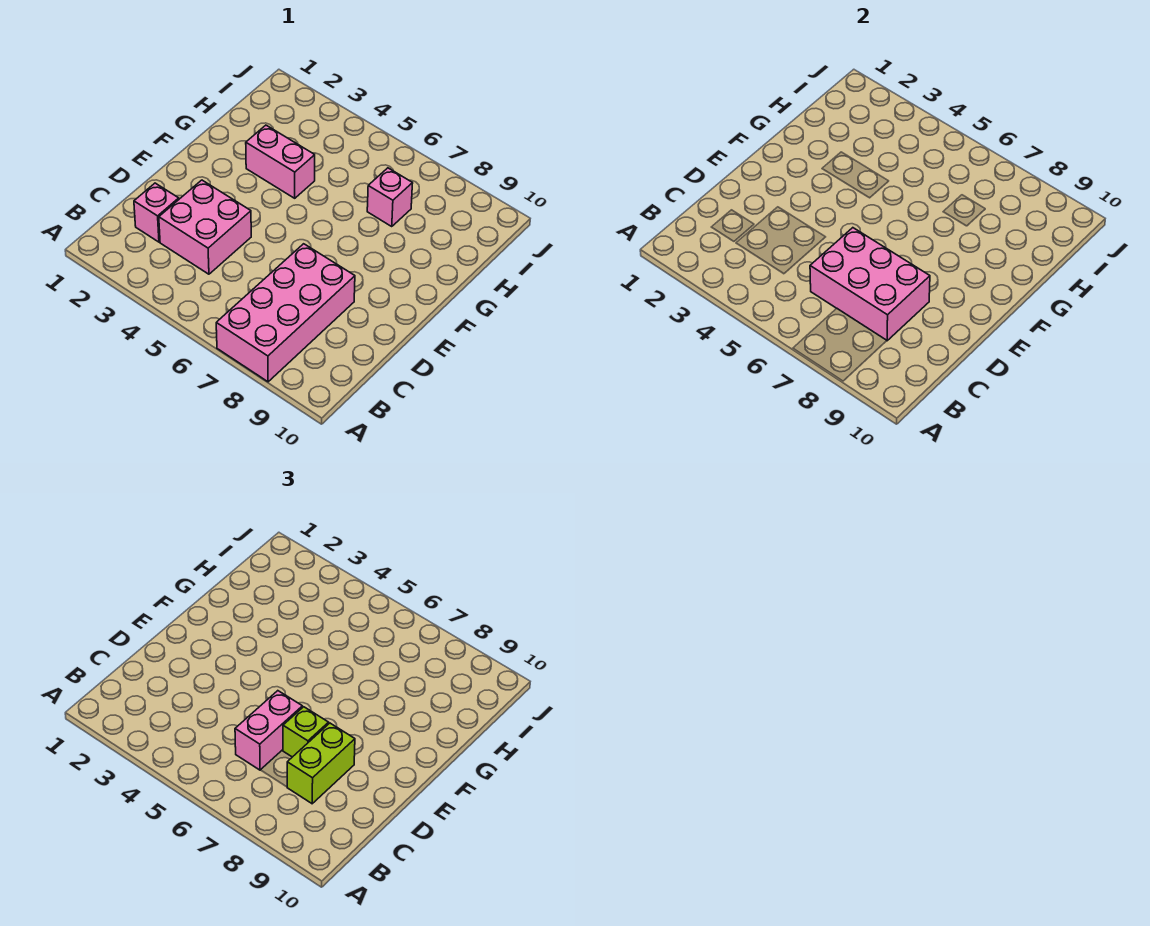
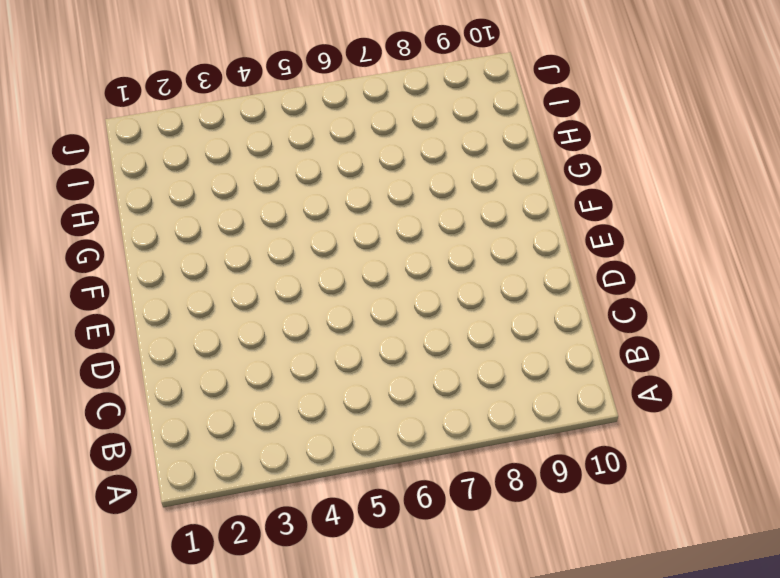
none -> pink 2x4 brick [216,244,355,382]
none -> pink 1x1 brick [134,183,179,242]

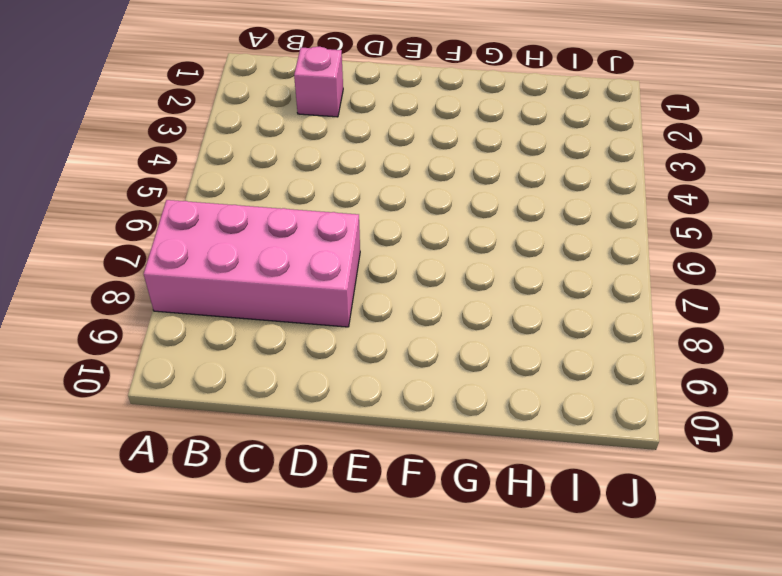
none -> pink 2x2 brick [159,180,251,274]
none -> pink 1x2 brick [246,125,315,198]

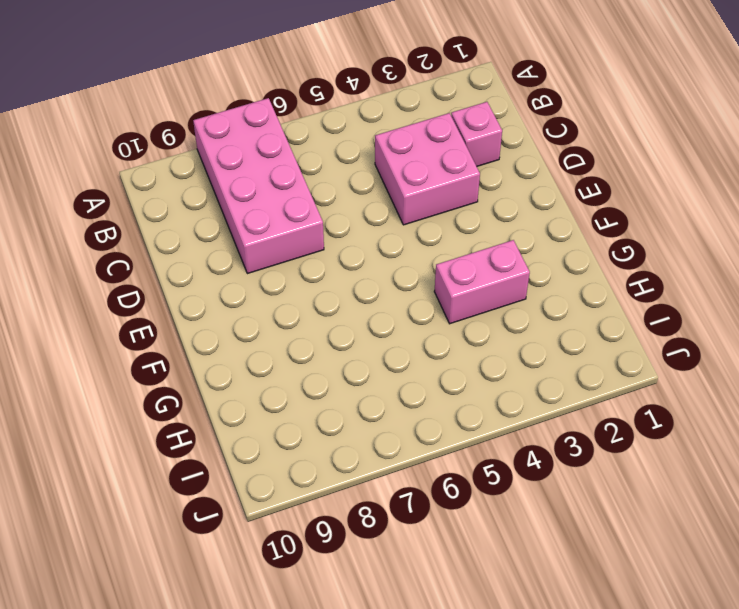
none -> pink 1x1 brick [367,168,413,227]
none -> pink 2x3 brick [810,228,930,341]

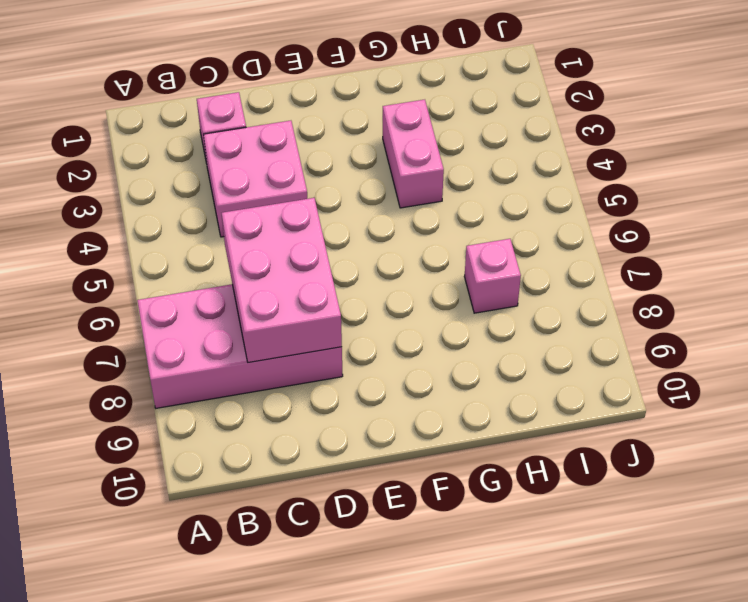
none -> pink 1x2 brick [235,691,302,770]
none -> lime 1x2 brick [287,723,355,804]

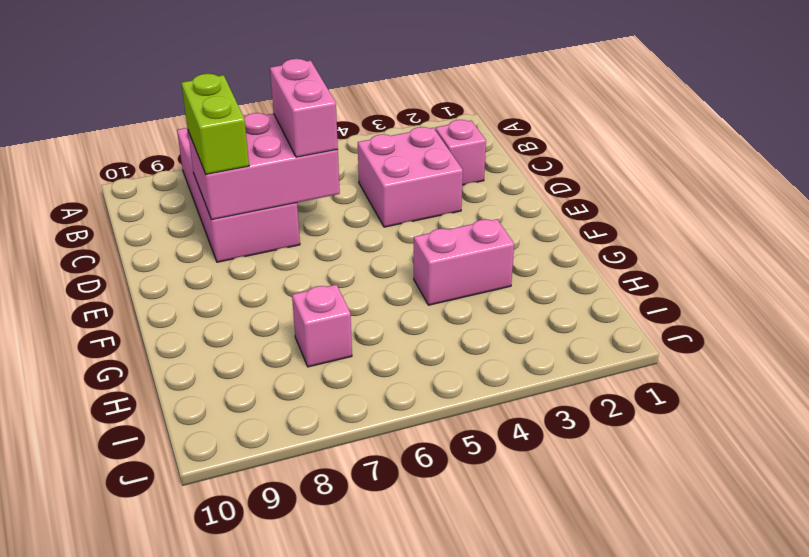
none -> lime 1x1 brick [283,707,329,757]

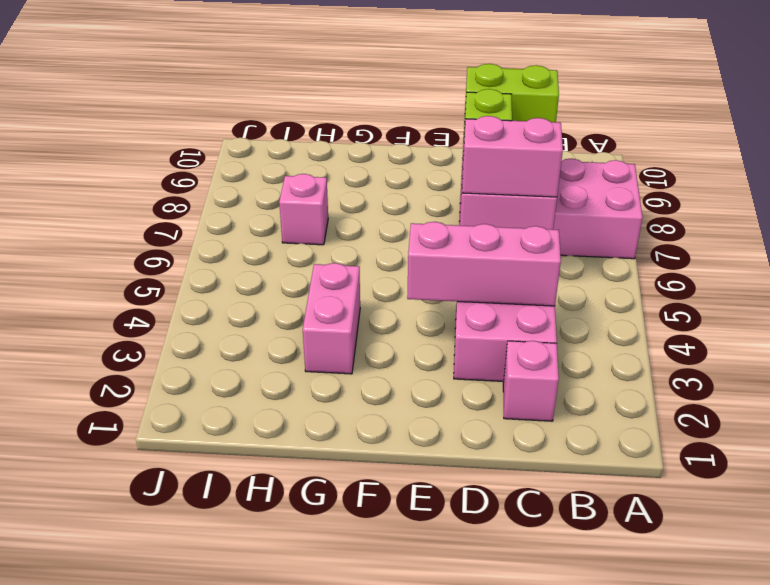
pink 1x3 brick [407,222,561,306] -> none

